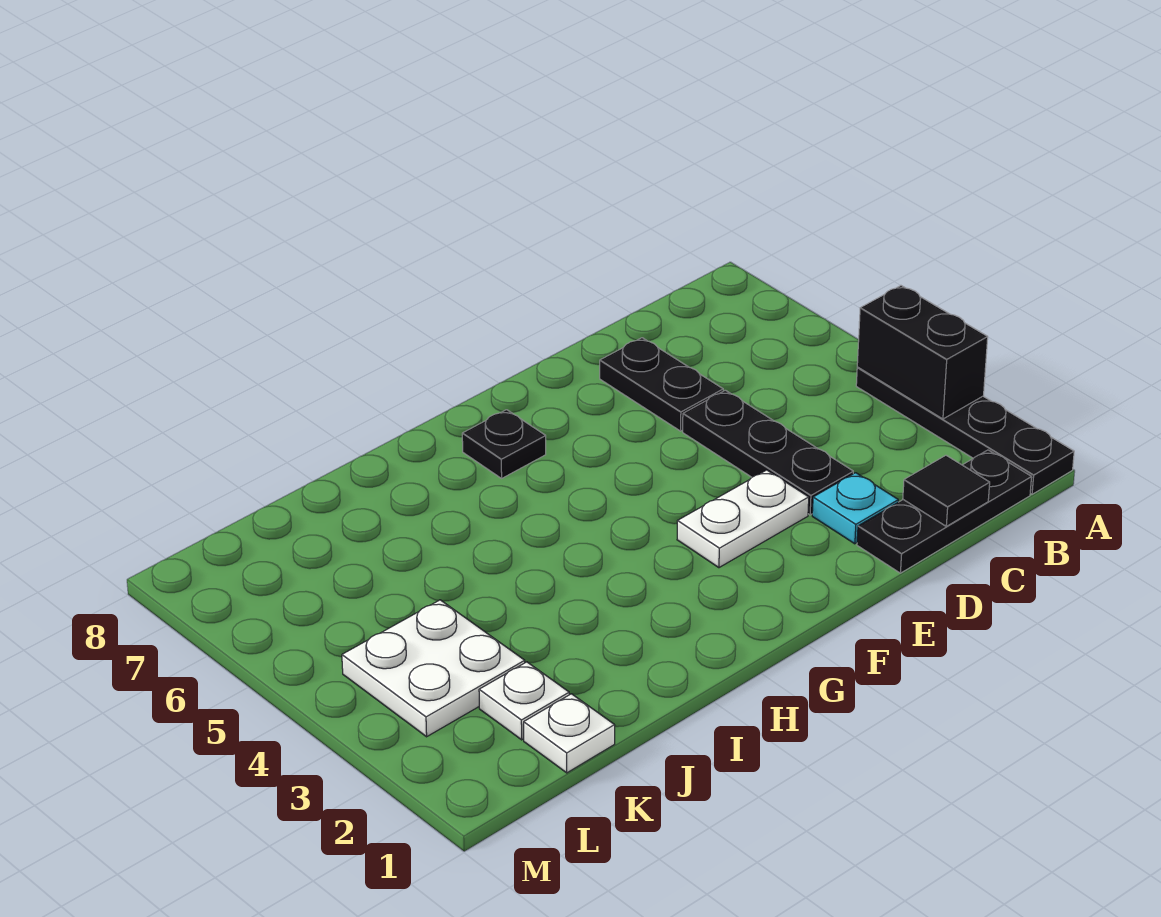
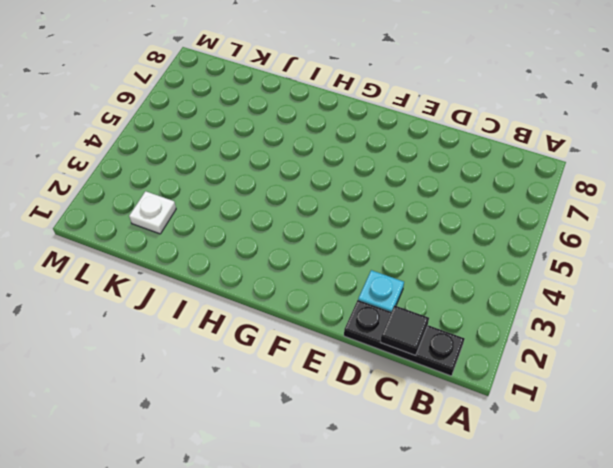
none -> black 1x4 plate [856,368,1074,494]
none -> black 1x3 plate [683,390,853,515]
none -> black 1x2 plate [600,338,723,431]

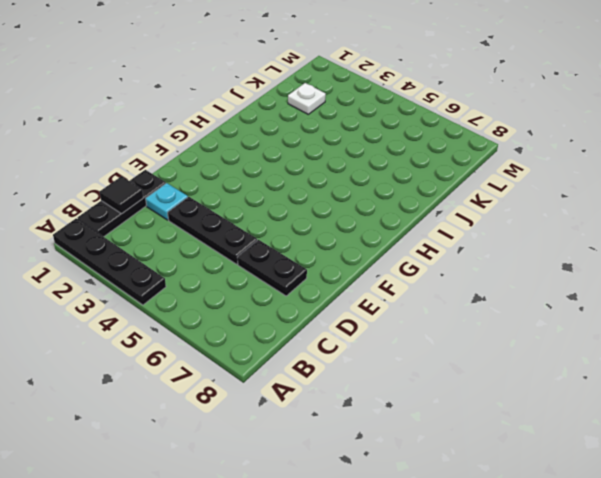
none -> white 1x2 plate [677,470,809,568]
none -> black 1x1 plate [462,410,546,478]
none -> white 1x1 plate [524,694,615,773]

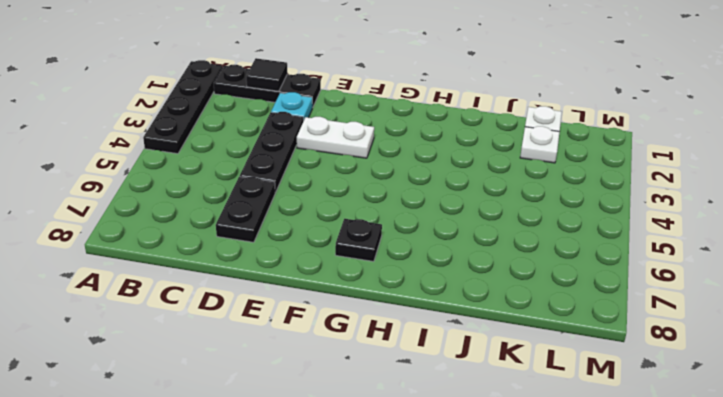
none -> white 2x2 plate [342,600,525,737]
none -> black 1x2 brick [857,286,988,419]

